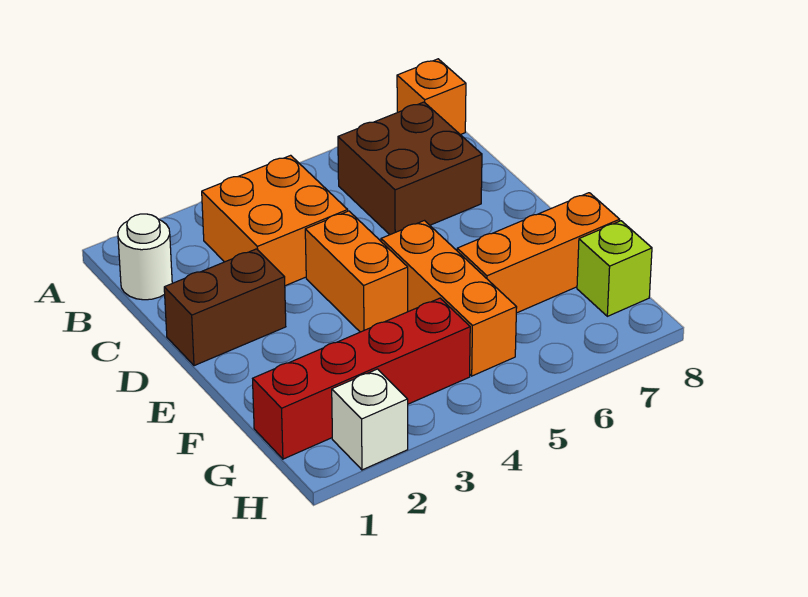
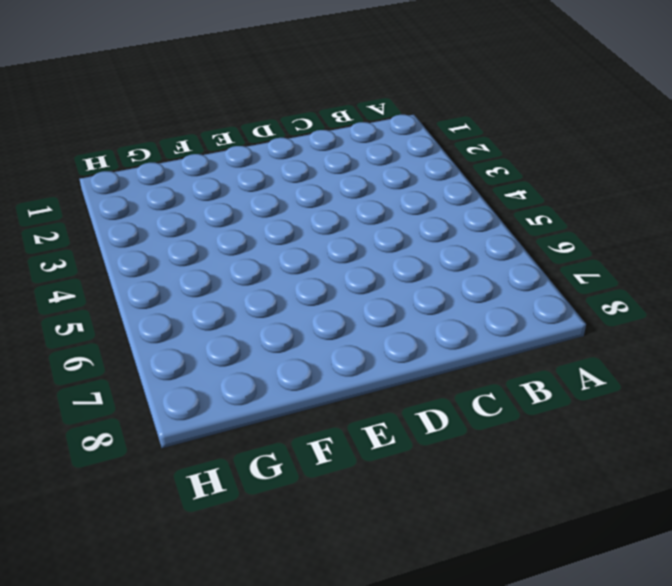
none -> orange 1x1 brick [397,59,466,135]
none -> white 1x1 round brick [118,214,172,300]

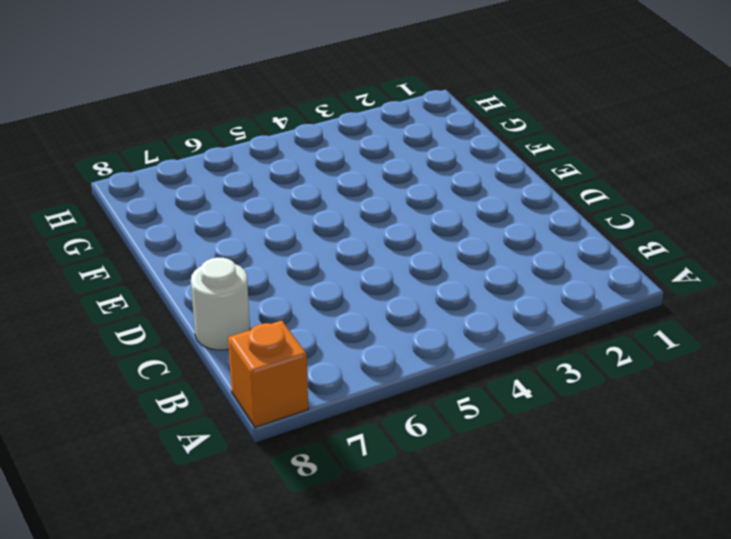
white 1x1 round brick [191,258,250,350] -> white 1x1 round brick moved to [118,214,172,300]
none -> orange 2x2 brick [202,155,348,286]
none -> brown 2x2 brick [338,102,482,235]

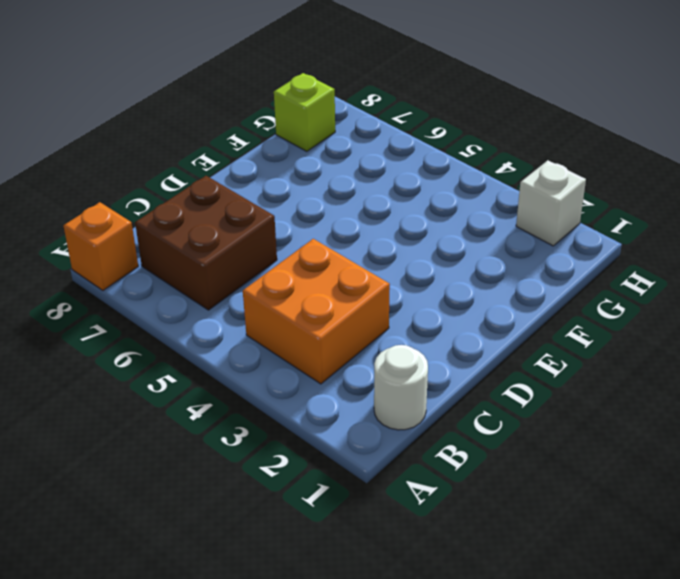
none -> brown 1x2 brick [164,249,286,366]
none -> orange 1x2 brick [305,211,408,332]

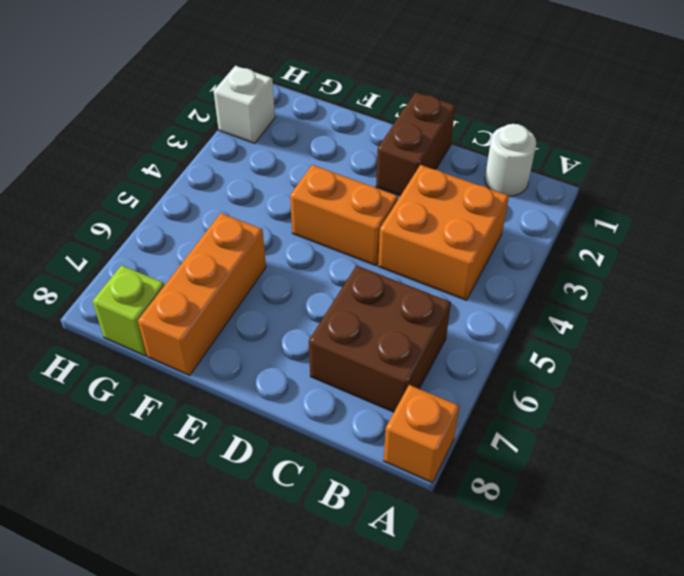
none -> orange 1x3 brick [381,221,517,376]
none -> red 1x4 brick [253,298,470,459]

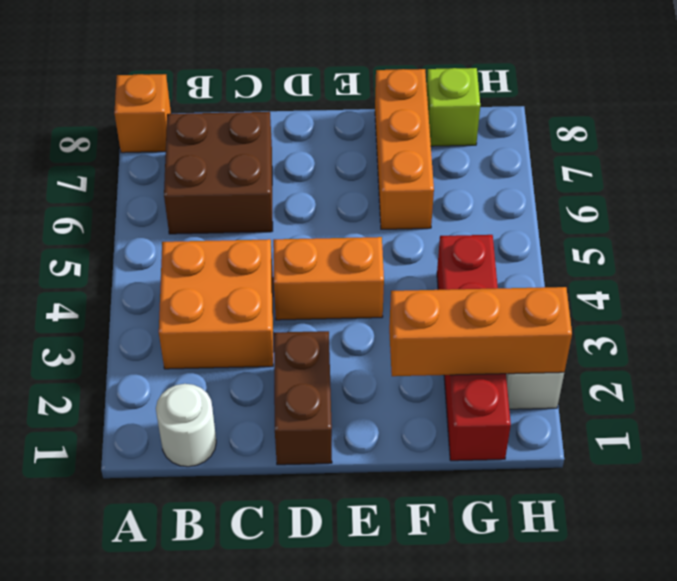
orange 1x3 brick [389,287,572,376] -> orange 1x3 brick moved to [381,221,517,376]

